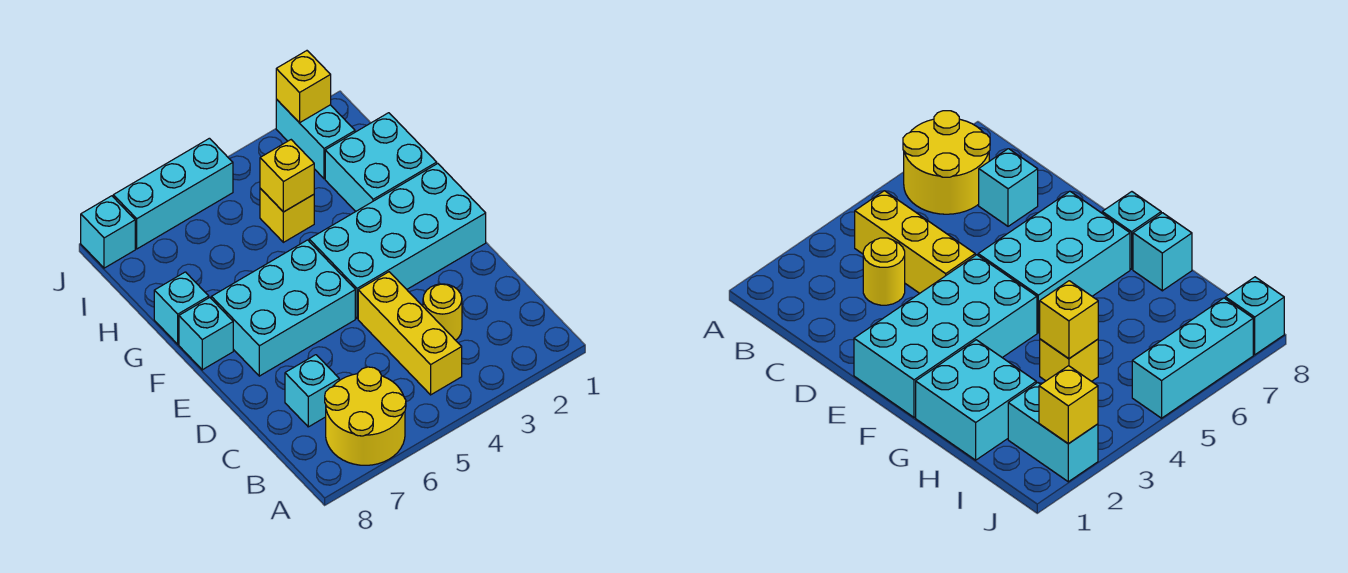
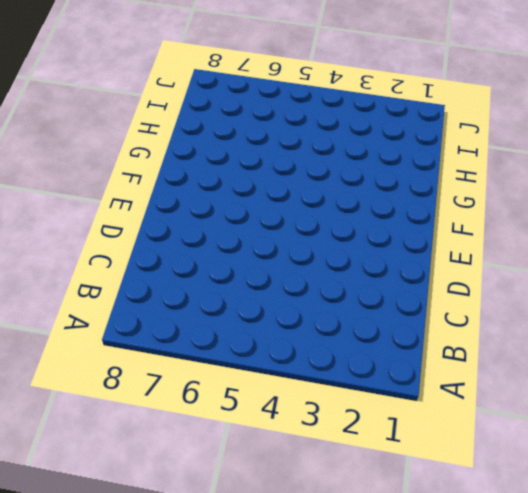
none -> yellow 2x2 round brick [325,367,406,465]
none -> yellow 1x3 brick [358,272,462,395]
none -> yellow 1x1 round brick [423,284,462,340]

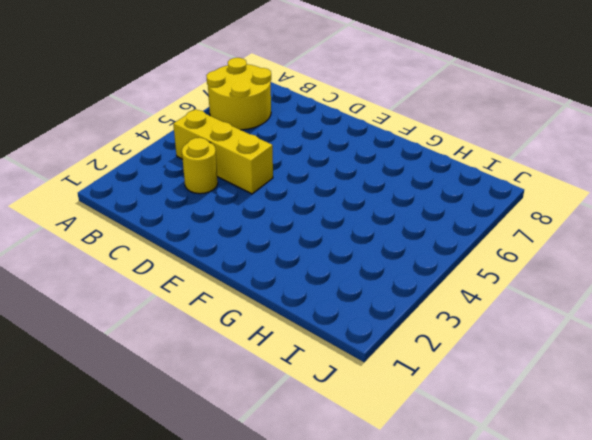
none -> cyan 1x1 brick [285,355,339,427]
none -> cyan 2x4 brick [309,164,486,319]
none -> cyan 2x3 brick [211,240,355,376]

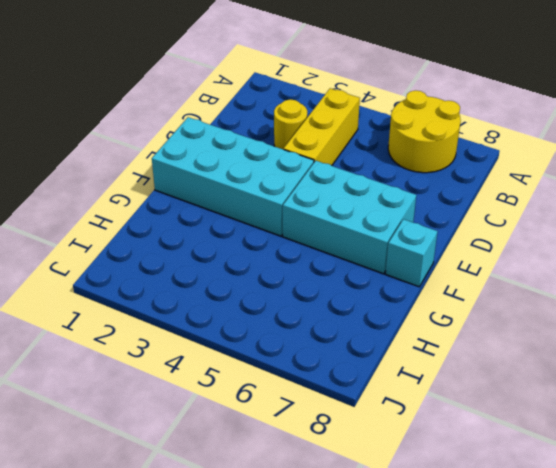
none -> cyan 1x1 brick [285,355,339,427]
none -> cyan 2x2 brick [325,113,437,211]
none -> cyan 1x1 brick [154,272,209,344]

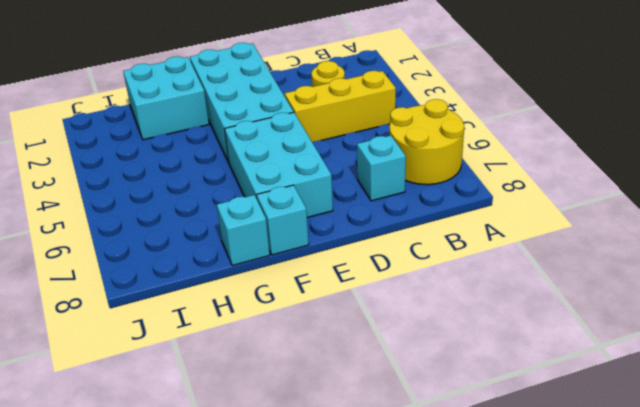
none -> yellow 1x1 brick [260,188,314,242]
none -> cyan 1x2 brick [276,99,355,179]
none -> cyan 1x3 brick [113,138,233,249]

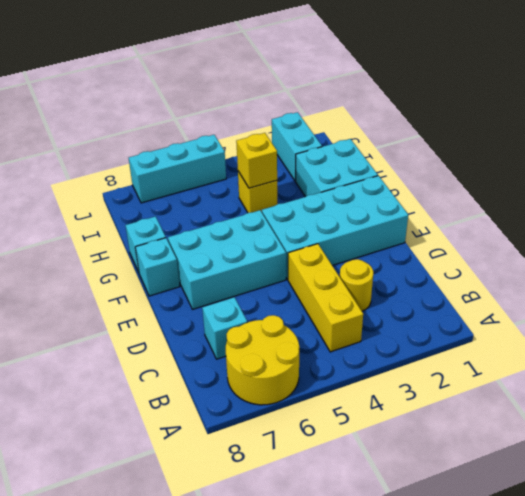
none -> cyan 1x1 brick [81,196,135,268]
none -> yellow 1x1 brick [276,51,331,123]

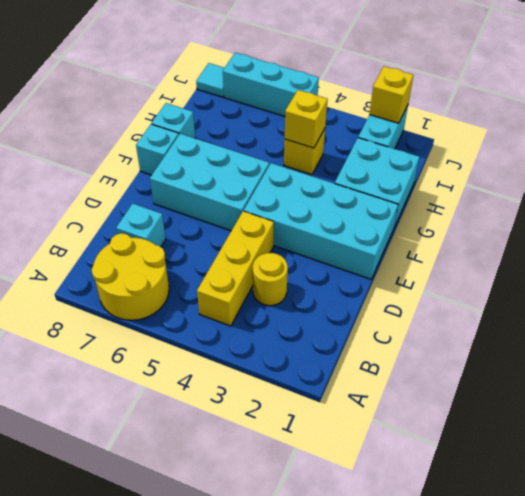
cyan 1x1 tile [196,63,224,97] -> cyan 1x1 brick [81,196,135,268]

